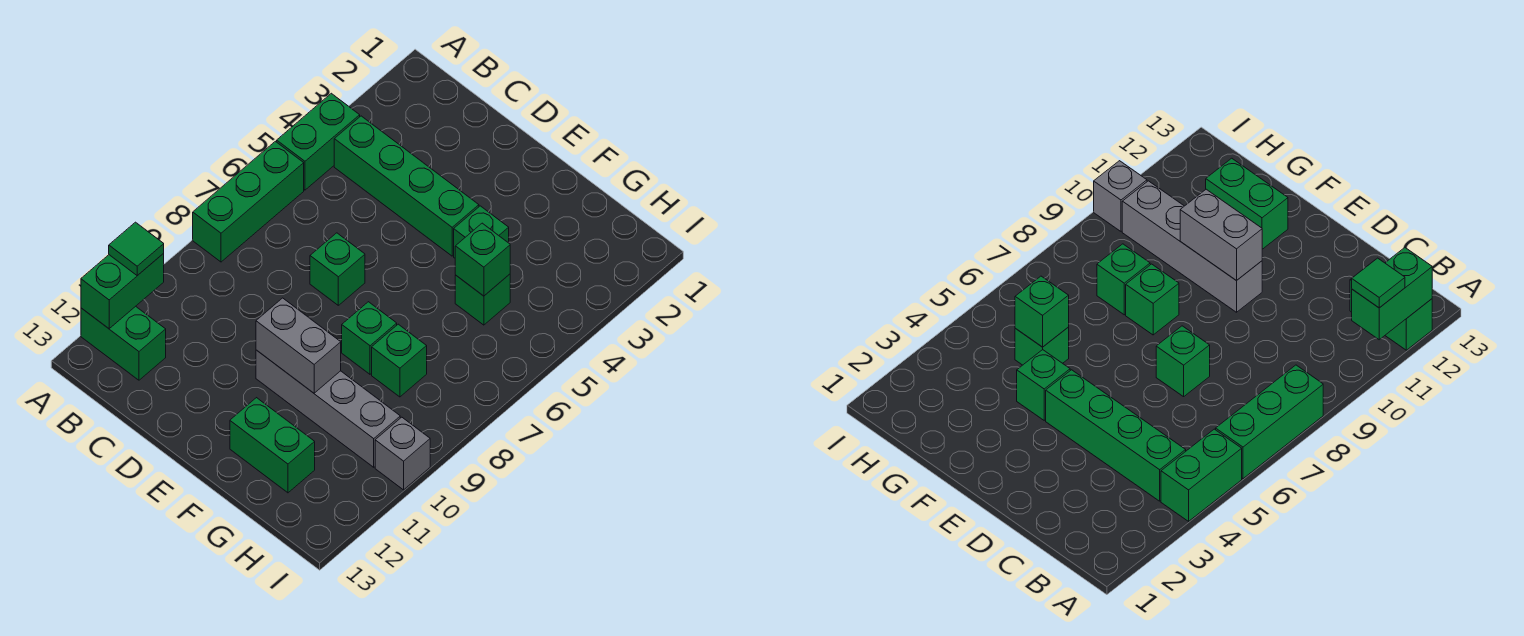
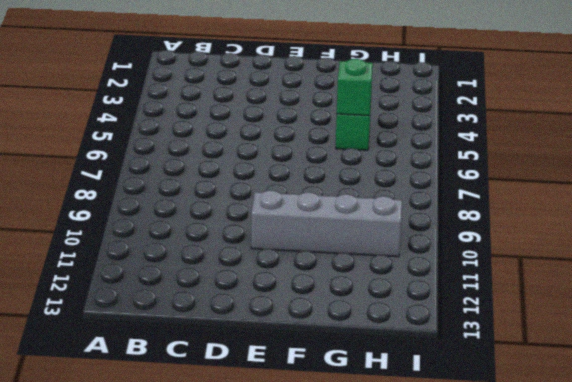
none -> green 1x2 brick [277,93,360,190]
none -> green 1x3 brick [193,141,304,262]
none -> green 1x2 brick [81,306,166,380]

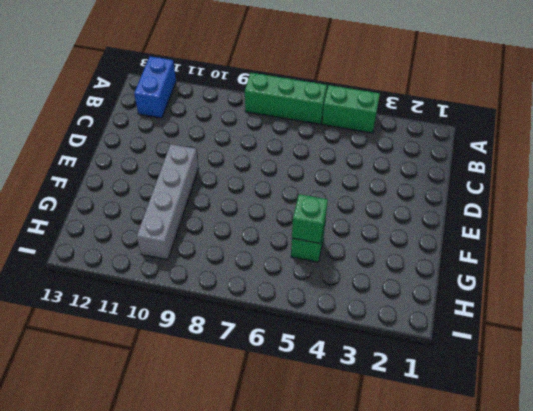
blue 1x2 brick [134,56,176,118] -> green 1x2 brick [81,306,166,380]
none -> green 1x4 brick [334,116,479,256]
none -> green 1x1 brick [310,233,365,305]
none -> green 1x1 brick [454,206,509,258]

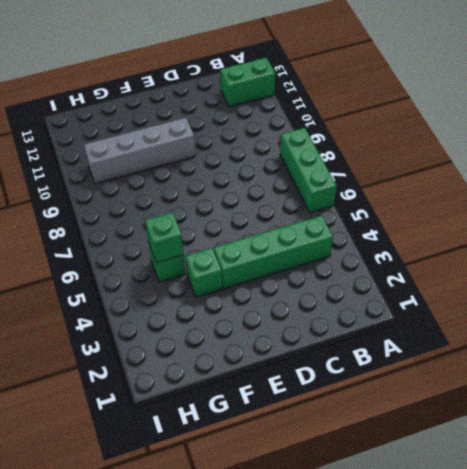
none -> green 1x2 brick [277,93,360,190]
none -> green 1x1 brick [310,233,365,305]
none -> green 1x1 brick [342,302,397,374]

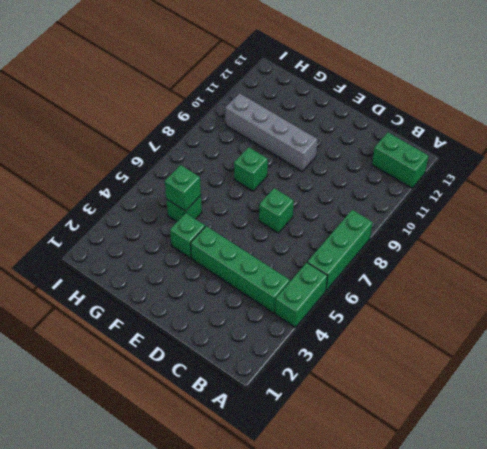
none -> green 1x2 brick [230,398,315,493]
none -> green 1x1 brick [372,324,427,397]
none -> grey 1x1 brick [375,417,430,490]

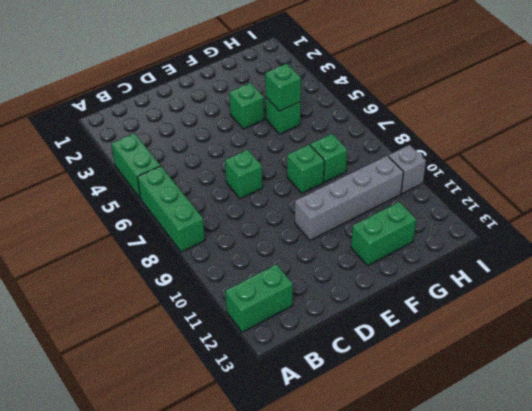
none -> green 1x4 brick [334,116,479,256]
none -> green 1x2 brick [81,254,164,329]
none -> grey 1x2 brick [256,298,341,393]

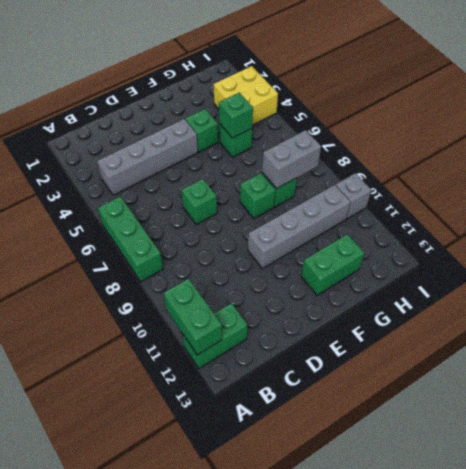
grey 1x4 brick [97,119,198,195] -> green 1x4 brick [334,116,479,256]
grey 1x2 brick [262,130,321,189] -> grey 1x2 brick moved to [256,298,341,393]
yellow 2x2 brick [213,66,278,125] -> none
none -> green 1x2 brick [277,93,360,190]
none -> green 1x1 tile [109,222,164,276]

